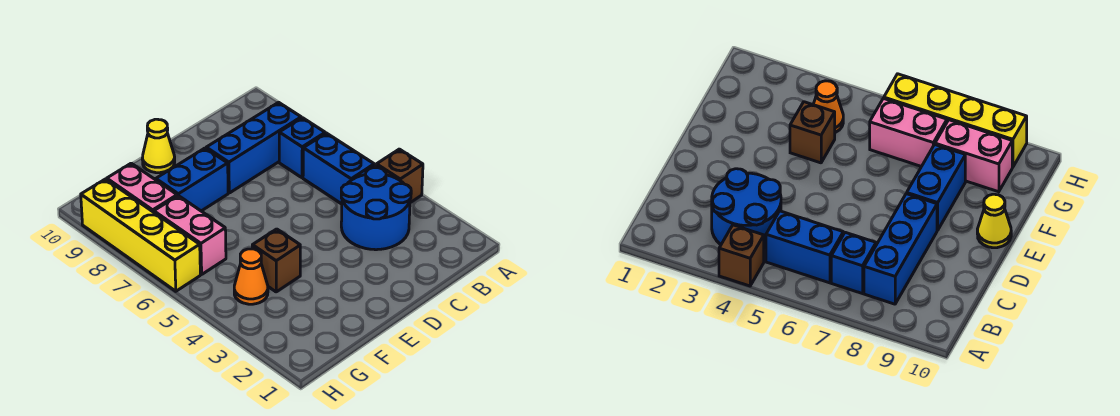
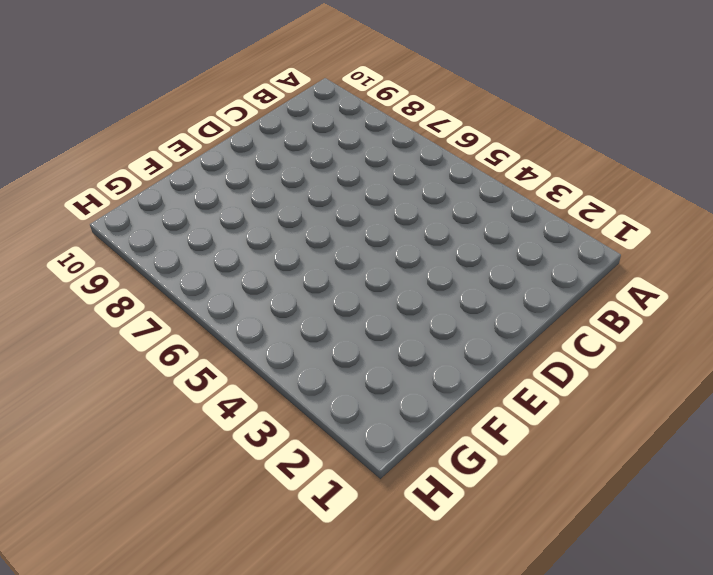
none -> brown 1x1 brick [376,149,423,203]
none -> blue 2x2 round brick [341,168,411,250]
none -> blue 1x2 brick [303,133,374,204]

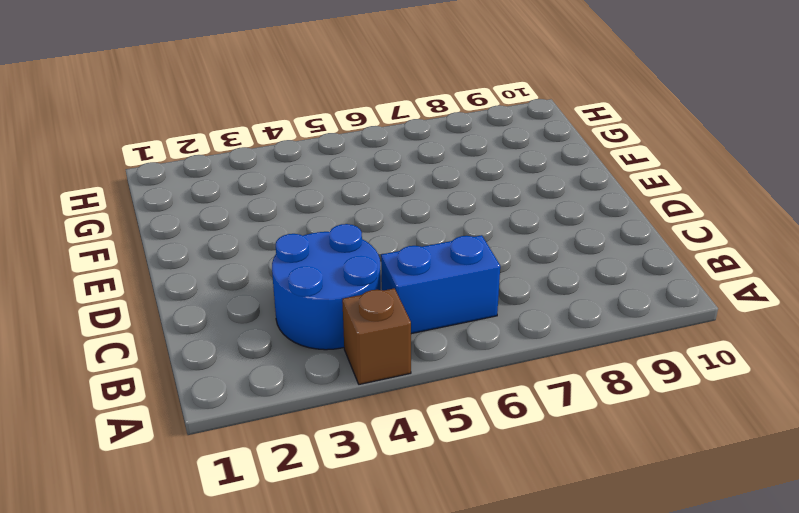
none -> blue 1x1 brick [279,118,325,178]
none -> blue 1x3 brick [206,102,301,193]
none -> blue 1x2 brick [156,148,228,211]

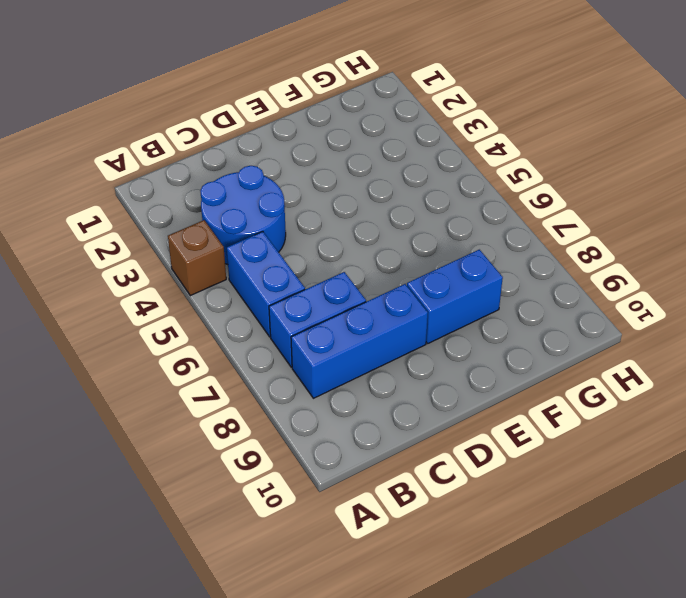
blue 1x2 brick [269,272,366,367] -> blue 1x1 brick [279,118,325,178]
none -> yellow 1x1 cone [142,119,175,173]
none -> brown 1x1 brick [252,229,300,292]
none -> orange 1x1 cone [234,249,268,304]

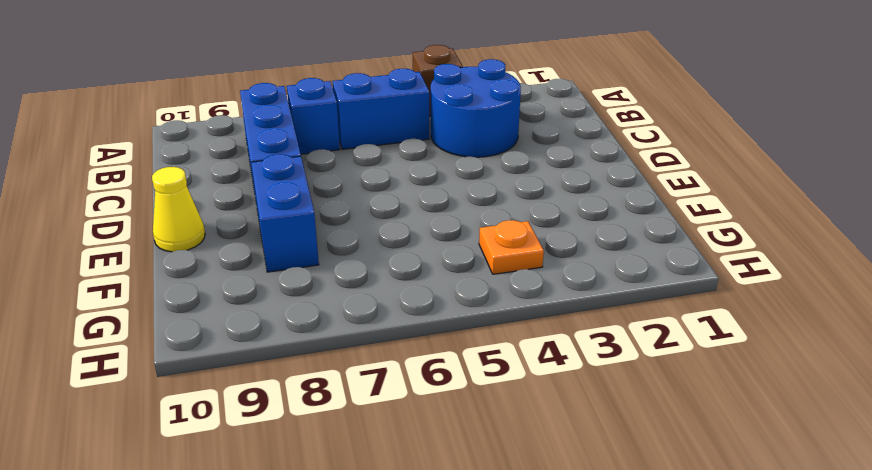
orange 1x1 plate [479,220,544,274] -> orange 1x1 cone [234,249,268,304]
none -> brown 1x1 brick [252,229,300,292]
none -> pink 1x2 brick [154,196,226,274]
none -> pink 1x2 brick [106,163,177,212]

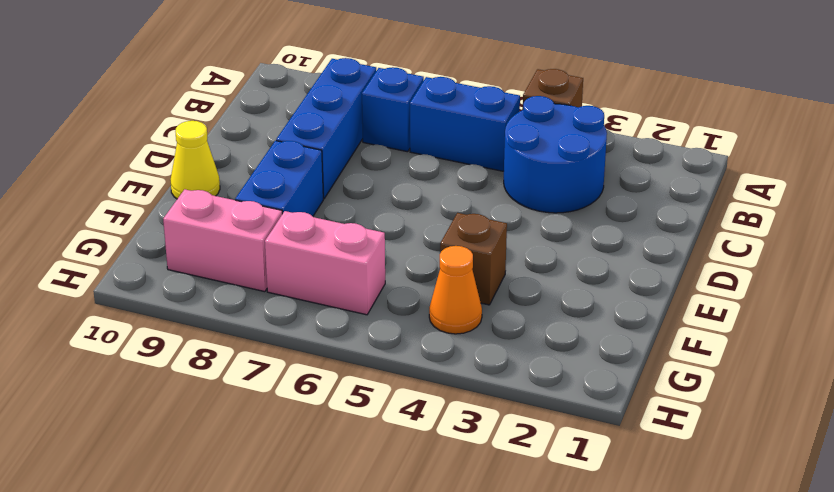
none -> yellow 1x4 brick [81,179,200,291]

